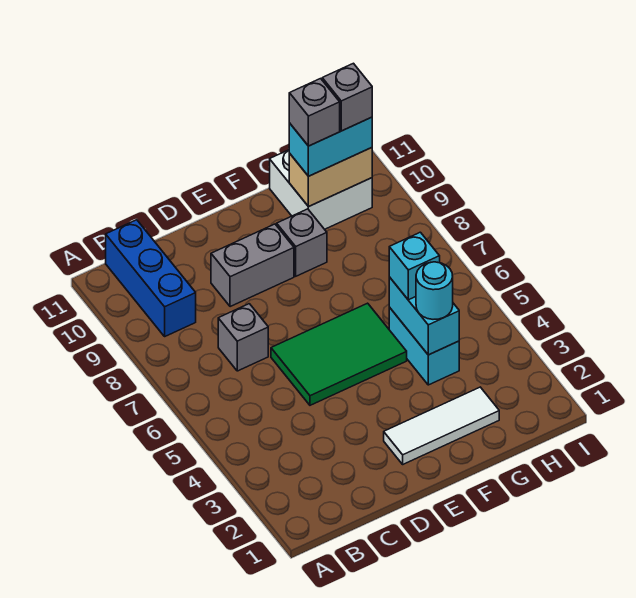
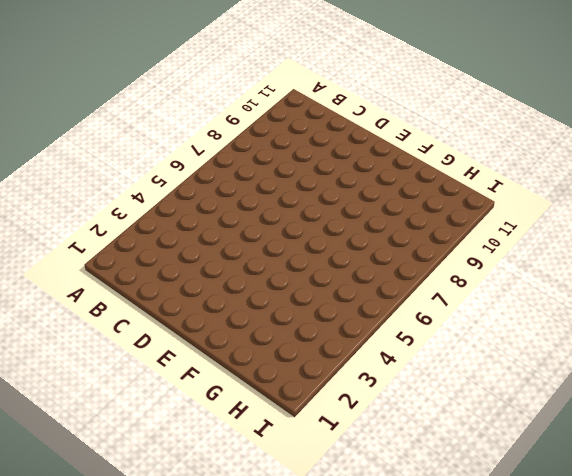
none -> blue 1x3 brick [106,220,196,336]
none -> grey 1x1 brick [218,304,268,371]
none -> green 2x3 tile [271,303,407,405]

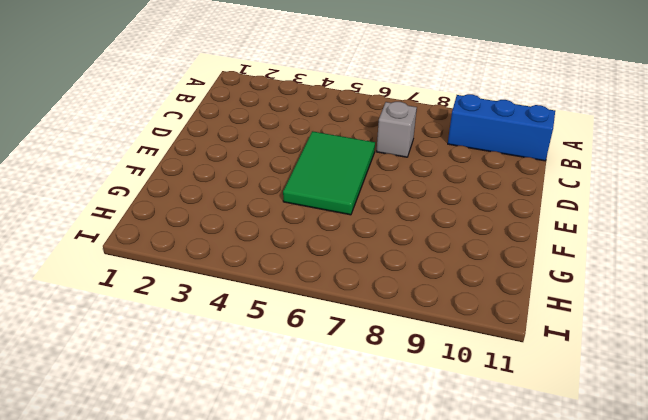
none -> grey 1x2 brick [211,224,294,307]
none -> white 1x3 tile [384,387,499,464]
none -> grey 1x1 brick [277,209,327,276]

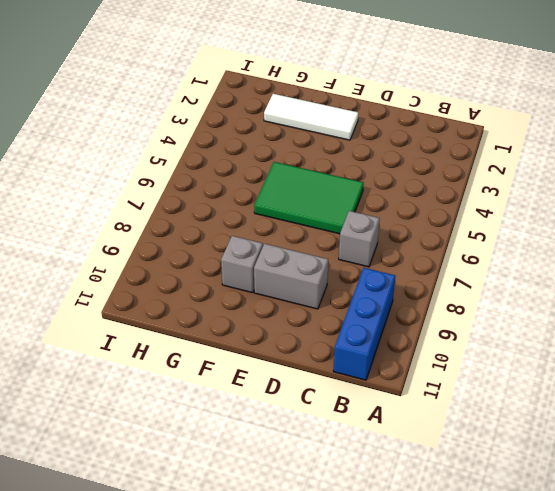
none -> cyan 1x2 brick [389,307,459,385]
none -> white 2x2 brick [270,150,372,229]
none -> cyan 1x2 brick [389,277,459,355]

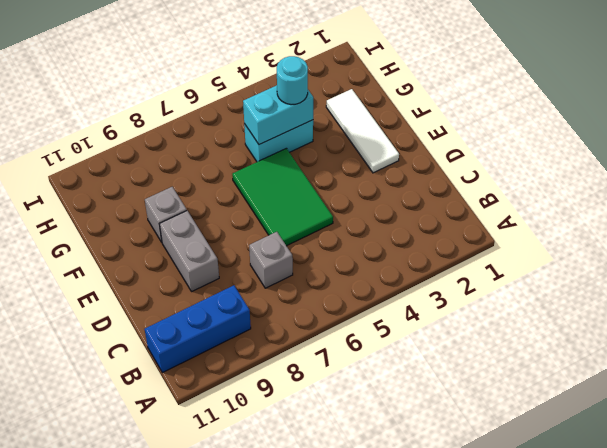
none -> white 2x2 brick [270,150,372,229]
none -> tan 1x2 brick [289,148,372,207]
none -> cyan 1x1 brick [389,232,440,300]

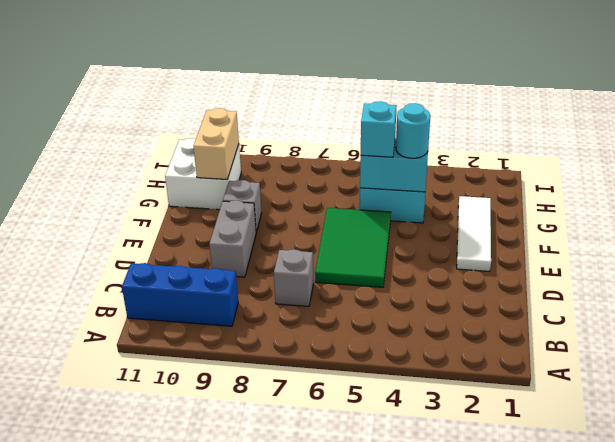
none -> cyan 1x2 brick [289,117,372,176]
none -> grey 1x1 brick [289,79,340,146]
none -> grey 1x1 brick [322,63,372,131]

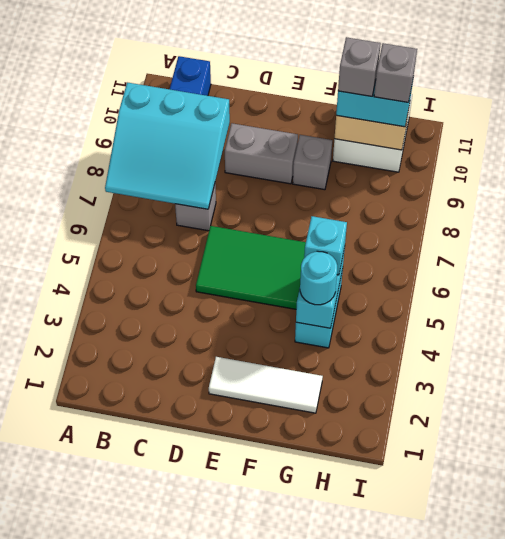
cyan 3x3 slope [105,82,230,209] -> none

